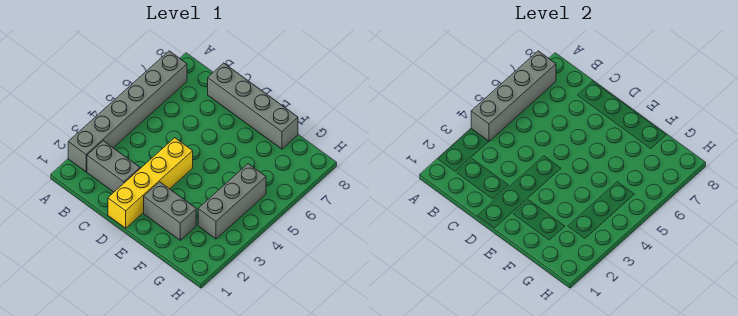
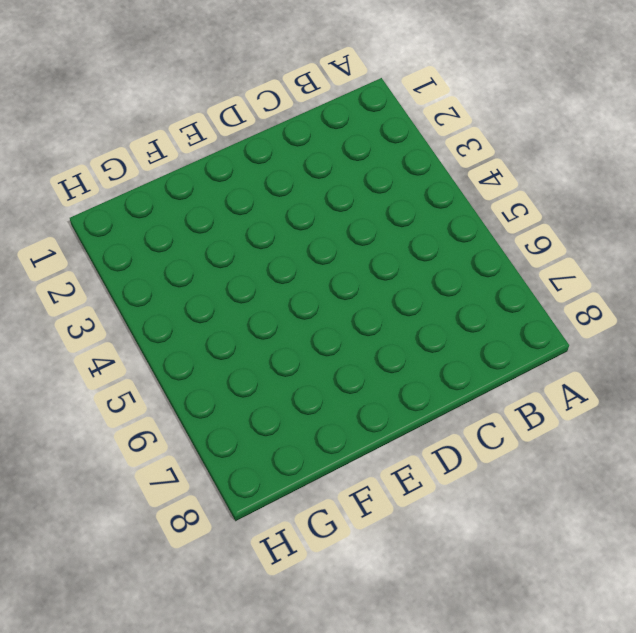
none -> grey 1x6 brick [68,51,187,172]
none -> grey 1x2 brick [87,141,140,192]

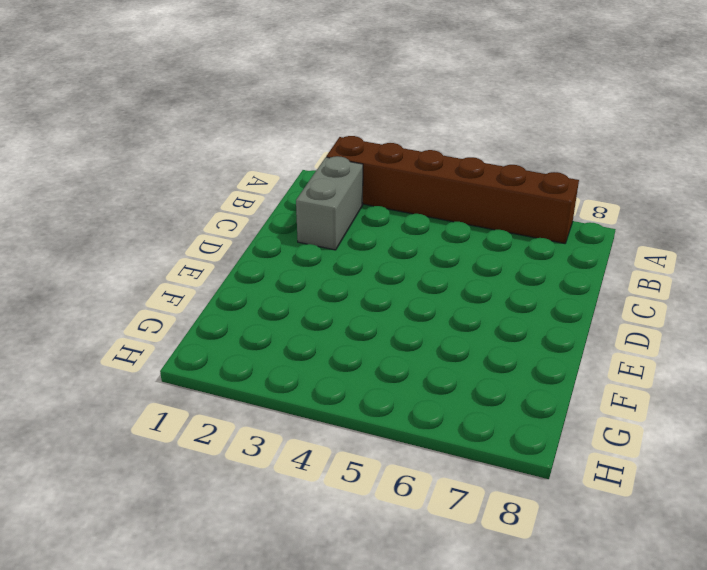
brown 1x6 brick [326,136,579,243] -> grey 1x6 brick [68,51,187,172]
none -> grey 1x4 brick [208,63,298,149]
none -> yellow 1x4 brick [108,138,193,228]

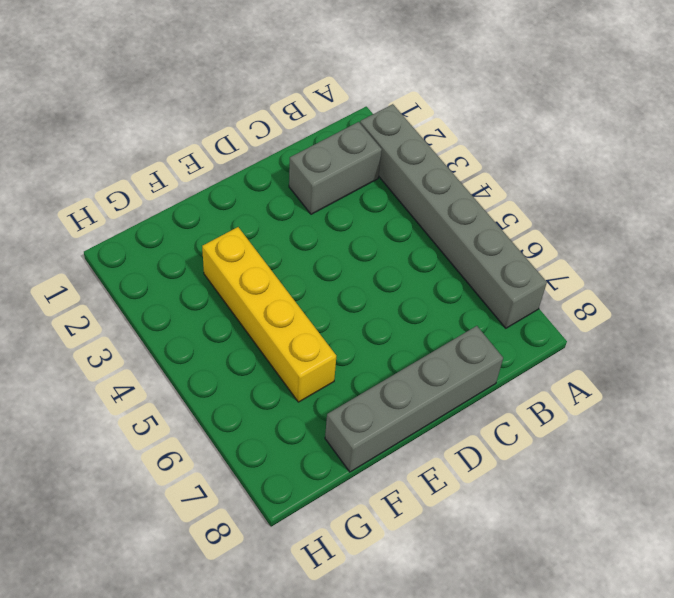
yellow 1x4 brick [202,227,336,402] -> yellow 1x4 brick moved to [108,138,193,228]
none -> grey 1x2 brick [144,182,196,240]
none -> grey 1x3 brick [198,164,266,239]

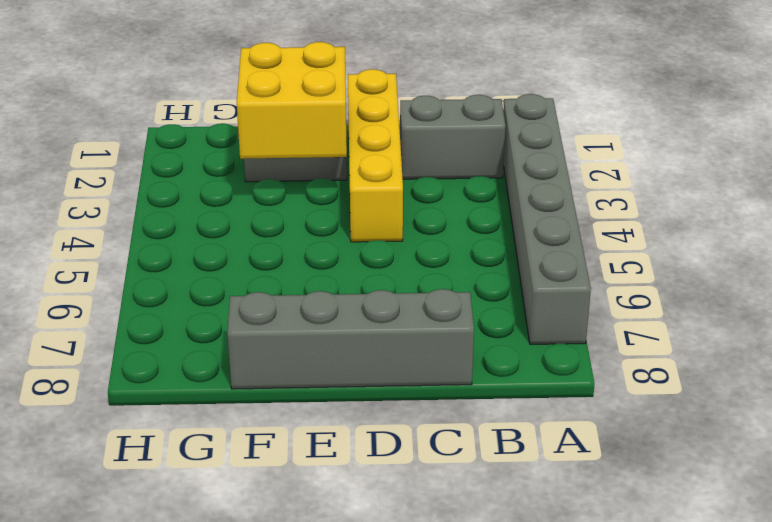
yellow 2x2 brick [237,42,347,159] -> none
none -> grey 1x3 brick [198,164,266,239]
none -> grey 1x4 brick [471,51,556,141]

